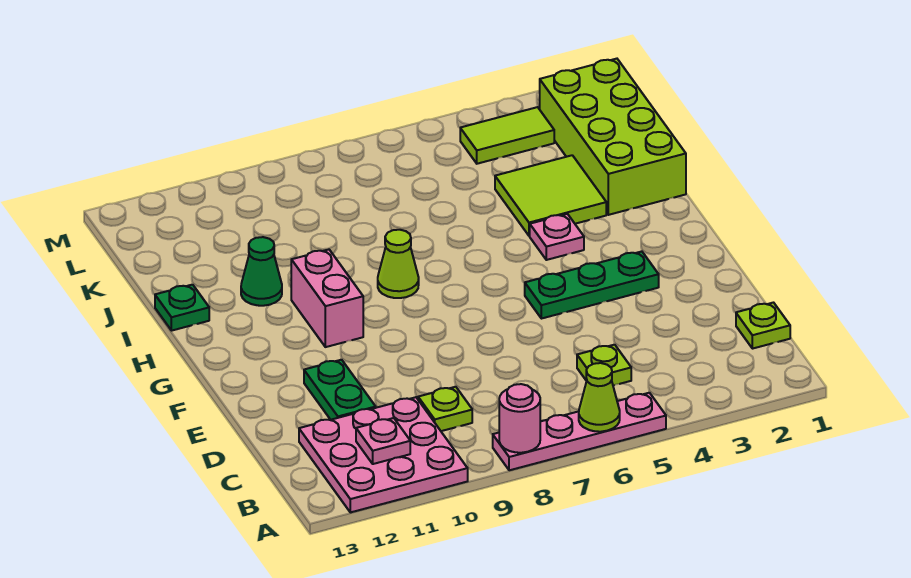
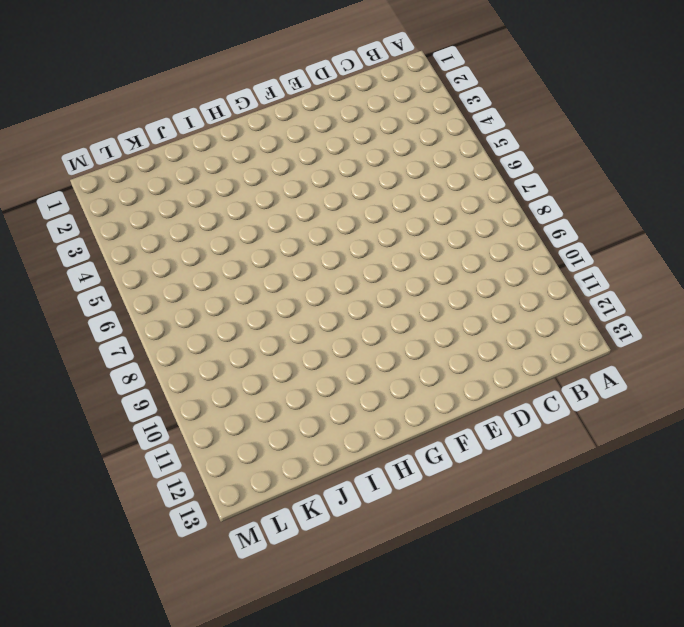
none -> pink 1x4 plate [493,393,666,470]
none -> pink 3x3 plate [299,397,468,512]
none -> lime 1x1 plate [736,303,790,349]

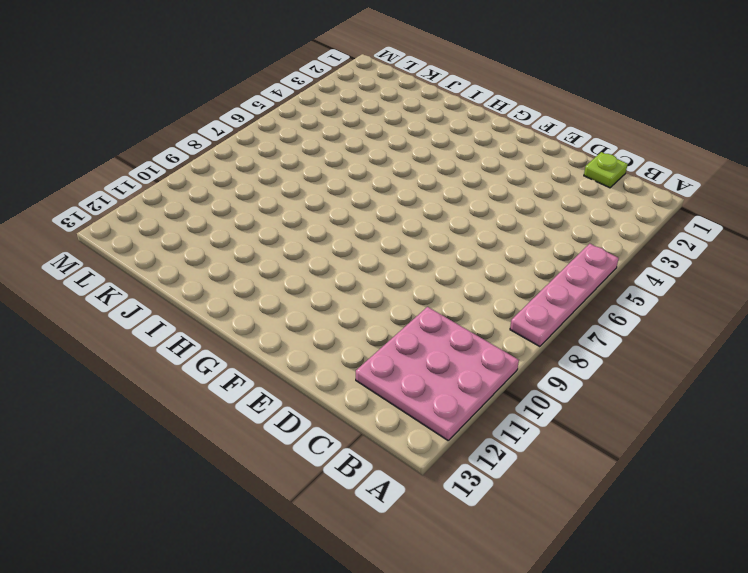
none -> lime 1x1 plate [577,345,631,386]
none -> lime 1x1 plate [418,387,472,431]
none -> green 1x2 plate [304,360,376,420]

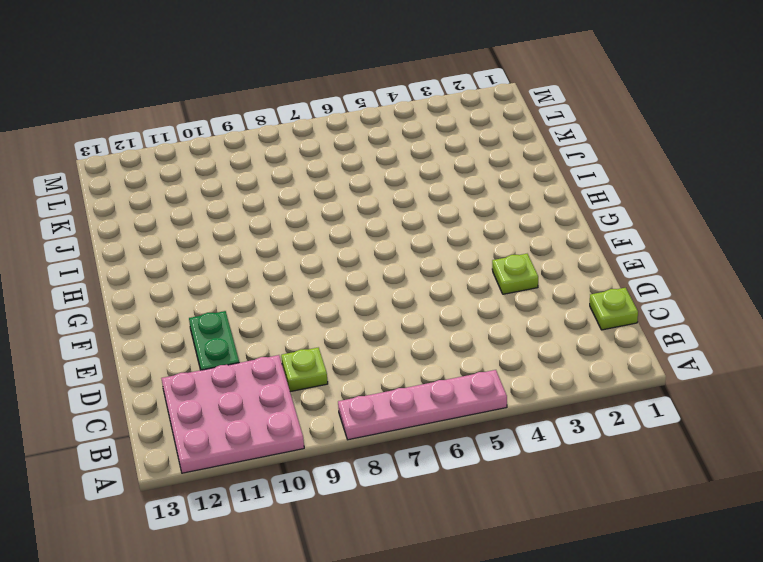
lime 1x1 plate [492,254,538,294] -> lime 1x1 plate moved to [577,345,631,386]
none -> green 1x3 plate [525,251,659,319]
none -> pink 1x2 brick [291,250,363,347]
none -> pink 1x1 plate [530,214,584,260]

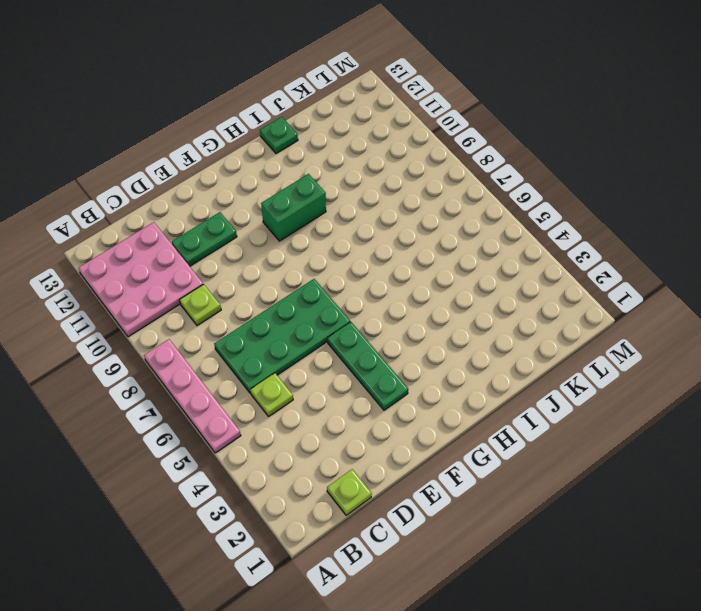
green 2x4 plate [214,279,350,393] -> none
green 1x2 brick [261,174,326,241] -> pink 1x2 brick [291,250,363,347]
none -> pink 1x1 plate [530,214,584,260]
none -> lime 1x1 cone [378,230,419,298]
none -> lime 2x4 brick [540,59,686,215]

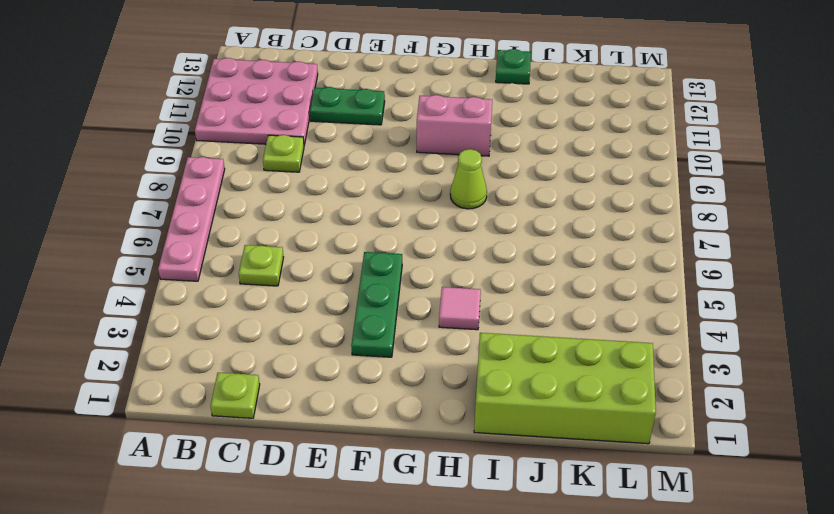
pink 1x1 tile [439,287,481,330] -> pink 1x1 plate [530,214,584,260]
none -> lime 2x2 tile [495,155,606,236]
none -> green 1x1 cone [241,237,282,306]
none -> lime 1x2 tile [460,107,554,164]

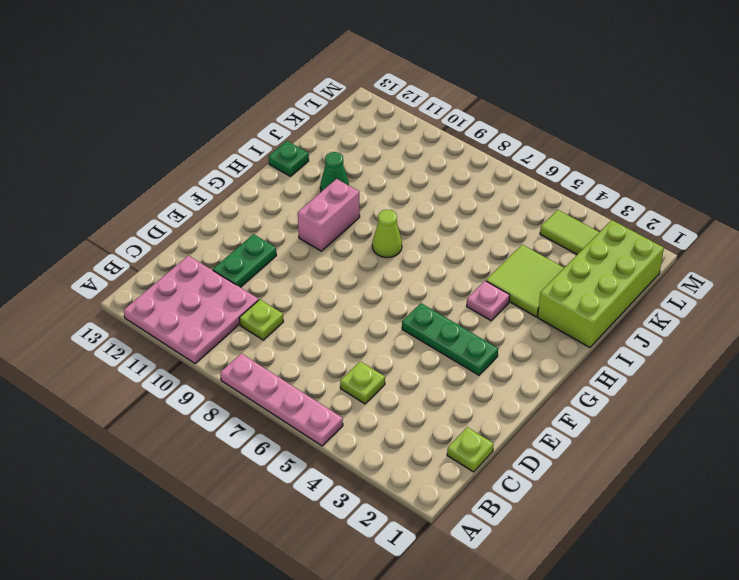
none -> lime 1x1 cone [579,363,620,432]
none -> pink 1x1 round brick [499,384,540,453]
none -> pink 1x1 plate [356,418,410,464]

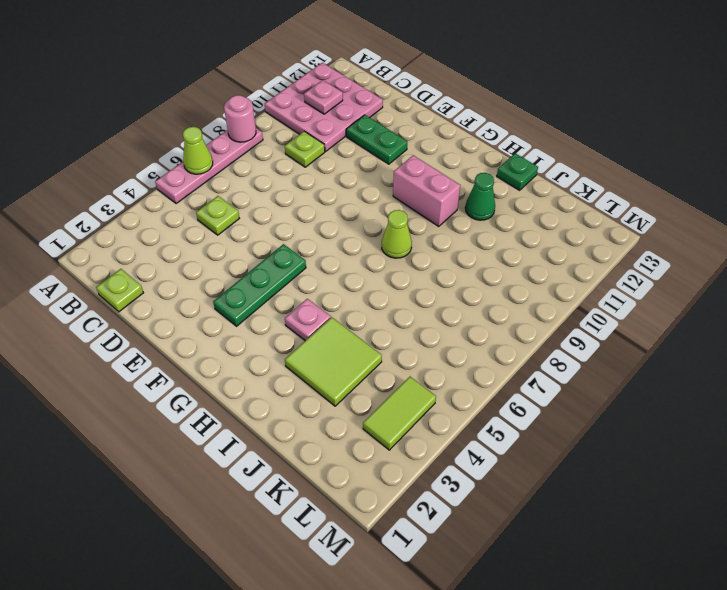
none -> lime 2x4 brick [540,59,686,215]

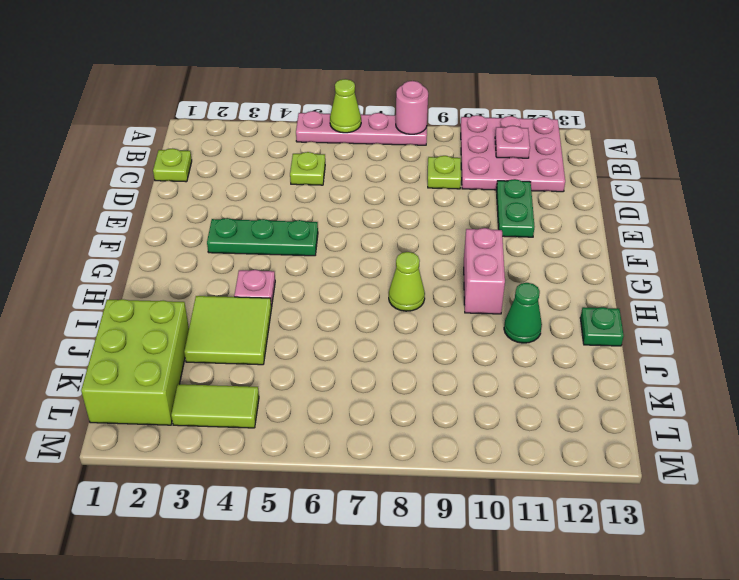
lime 2x3 brick [81,299,189,425] -> lime 2x4 brick [540,59,686,215]

